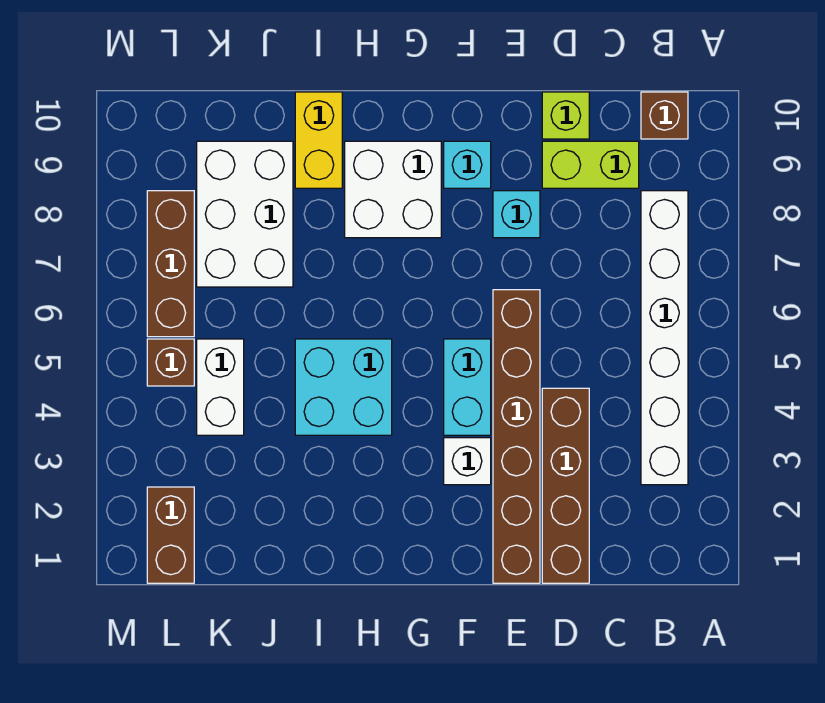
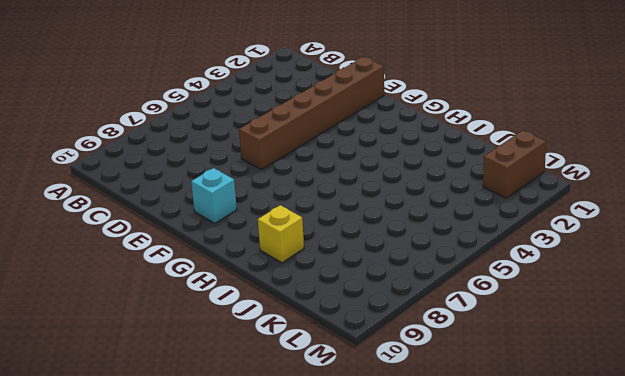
yellow 1x1 brick [258,205,304,263] -> yellow 1x2 brick [295,92,342,188]
none -> white 1x6 brick [641,191,688,485]
none -> brown 1x1 brick [641,92,688,139]
none -> lime 1x2 brick [542,141,639,188]

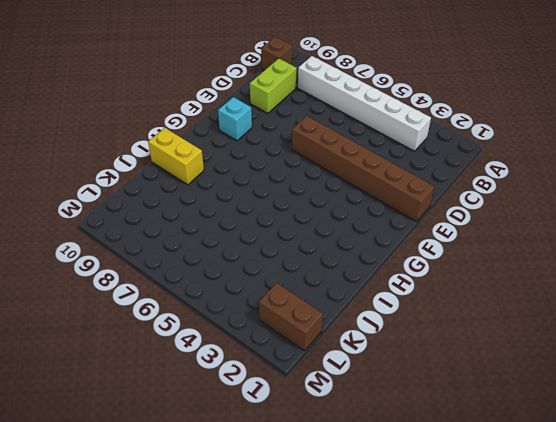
none -> brown 1x4 brick [542,388,589,583]
none -> lime 1x1 brick [542,92,589,139]
none -> cyan 1x1 brick [493,191,540,238]

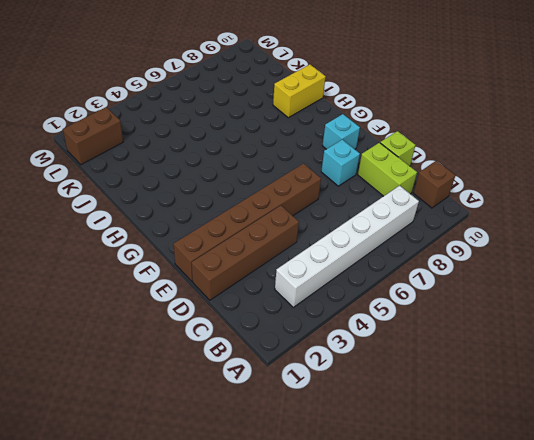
none -> white 1x1 brick [444,438,491,485]
none -> cyan 1x2 brick [444,339,491,435]
none -> white 2x2 brick [345,141,441,238]

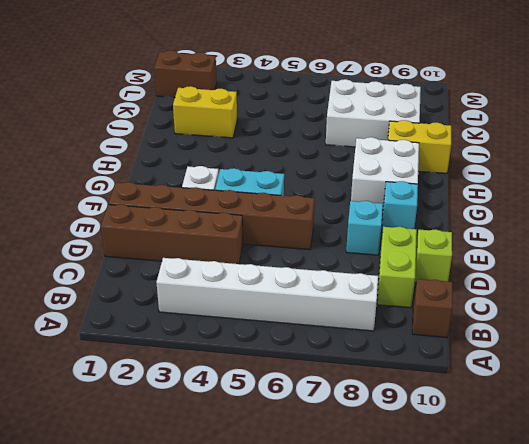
yellow 1x2 brick [173,86,237,138] -> none
none -> cyan 2x2 brick [295,339,392,435]
none -> white 1x2 brick [197,339,244,435]
none -> brown 1x1 brick [147,339,194,386]

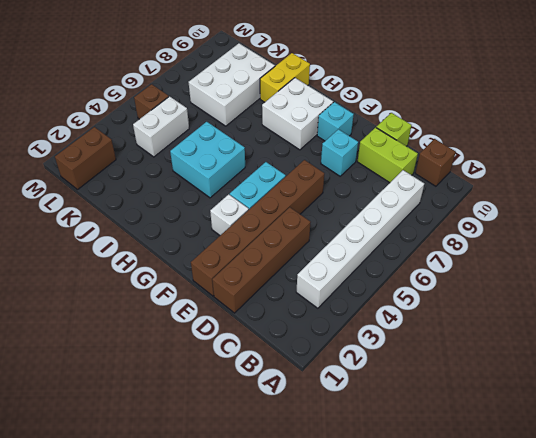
none -> brown 1x3 brick [147,191,194,337]

